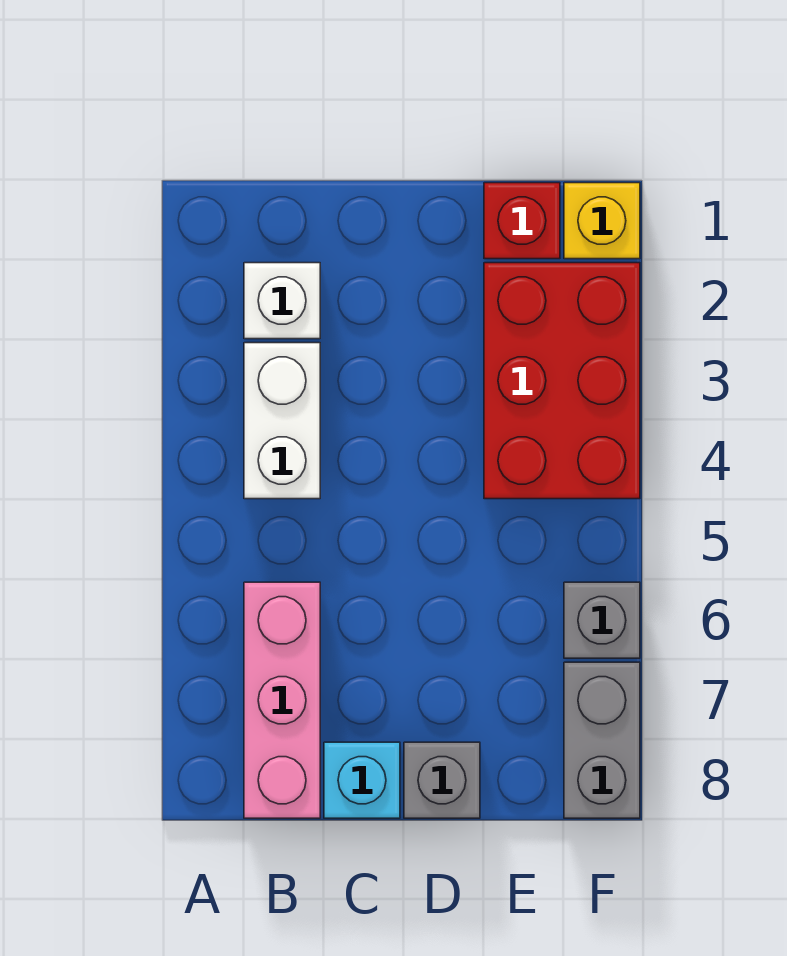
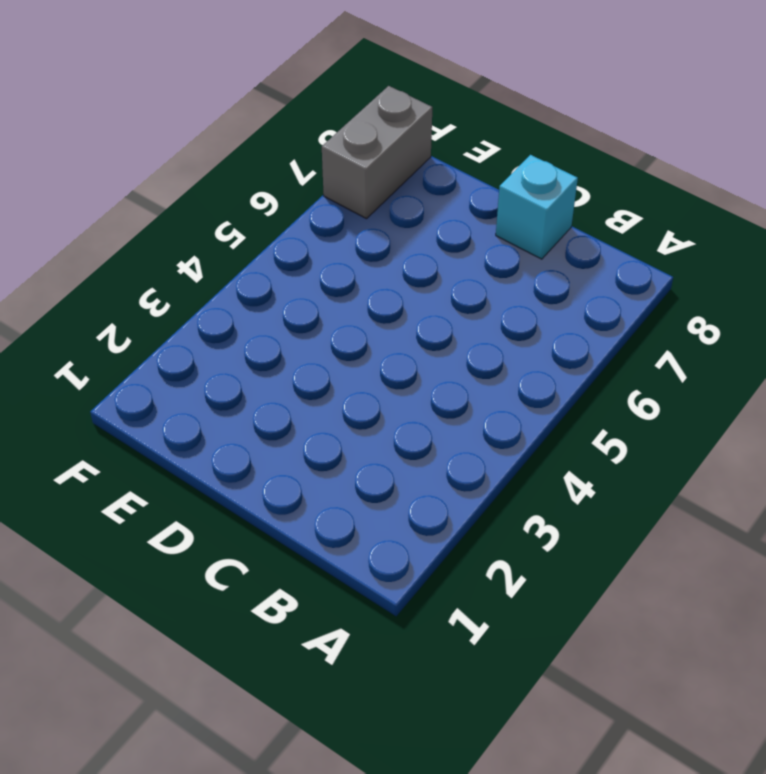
none -> white 1x1 brick [244,263,320,339]
none -> white 1x2 brick [244,343,320,499]

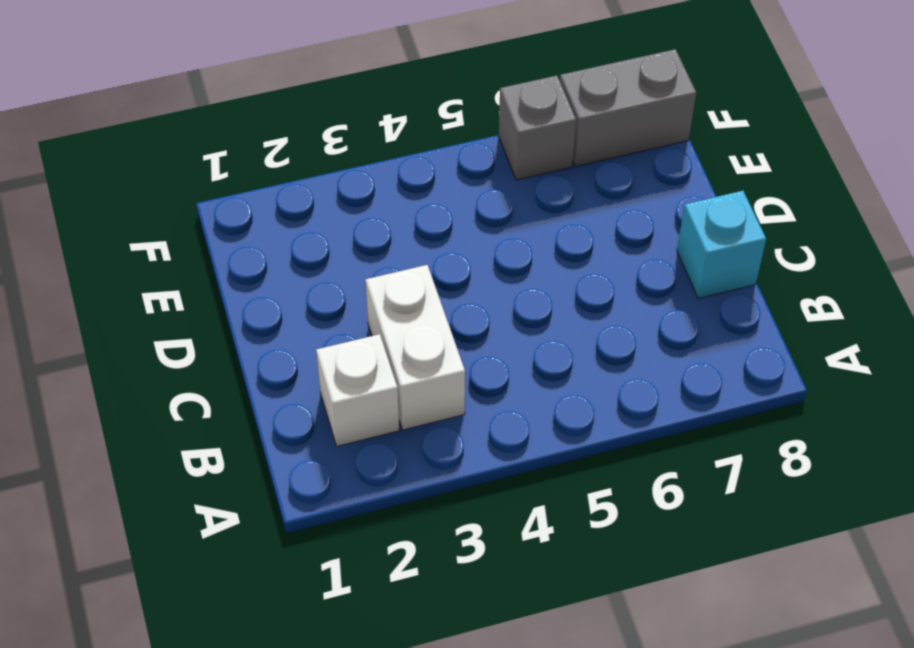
white 1x2 brick [366,265,465,430] -> white 1x2 brick turned to [244,343,320,499]
none -> pink 1x3 brick [244,582,320,818]
none -> grey 1x1 brick [404,742,480,818]

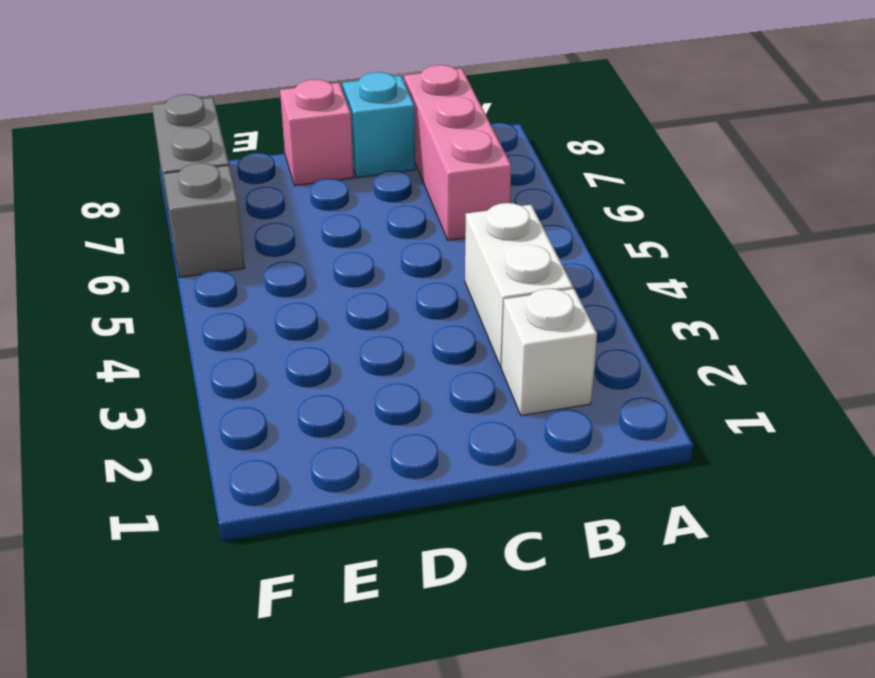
pink 1x1 brick [280,79,354,186] -> grey 1x1 brick [404,742,480,818]
none -> red 1x1 brick [484,183,560,259]
none -> red 2x3 brick [484,263,640,499]

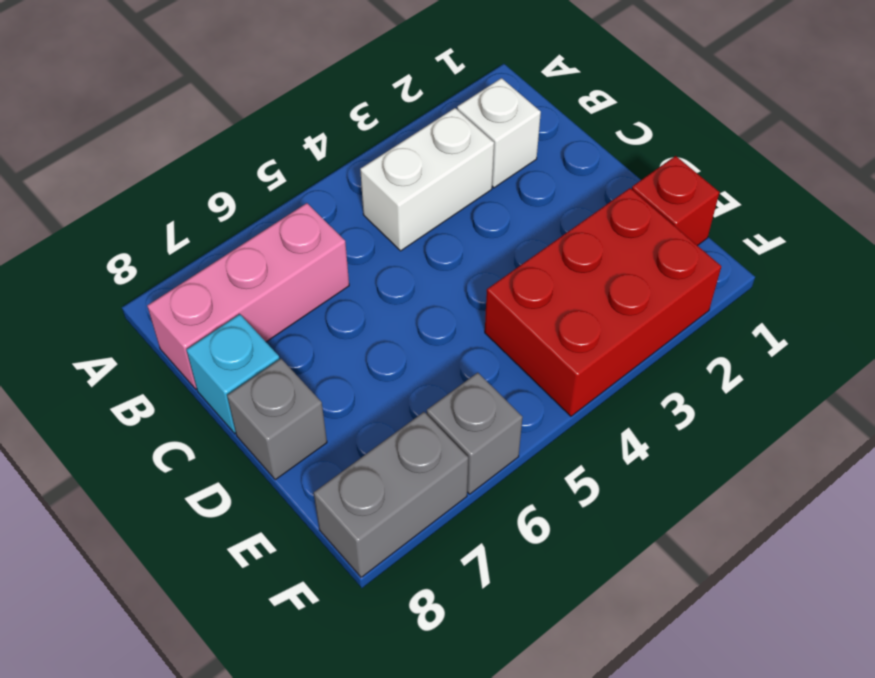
none -> yellow 1x1 brick [564,183,640,259]

